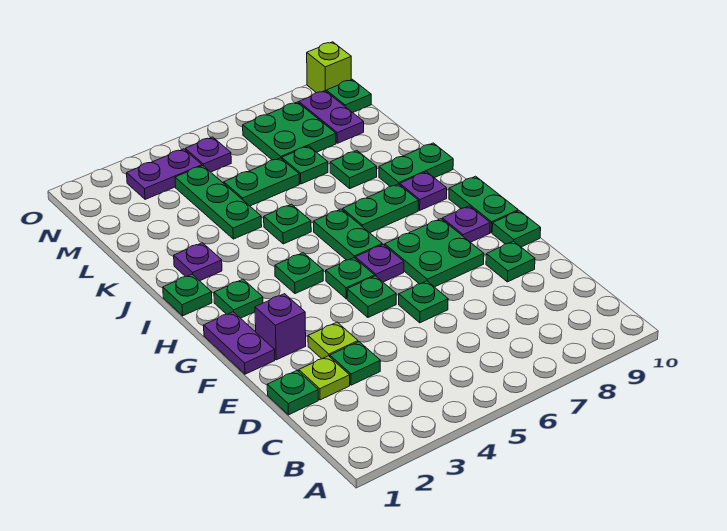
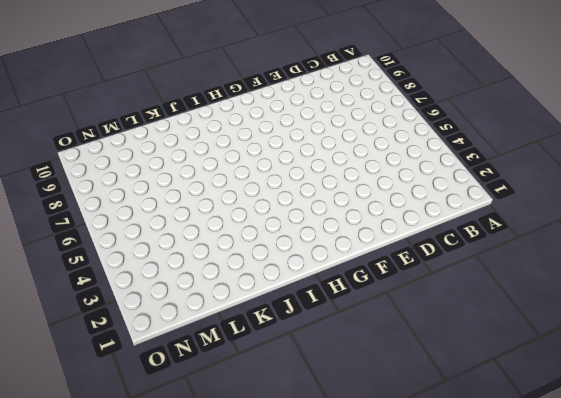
none -> green 1x1 plate [267,370,318,415]
none -> lime 1x1 plate [299,356,350,400]
none -> green 1x1 plate [330,342,380,385]
none -> lime 1x1 plate [308,322,358,359]

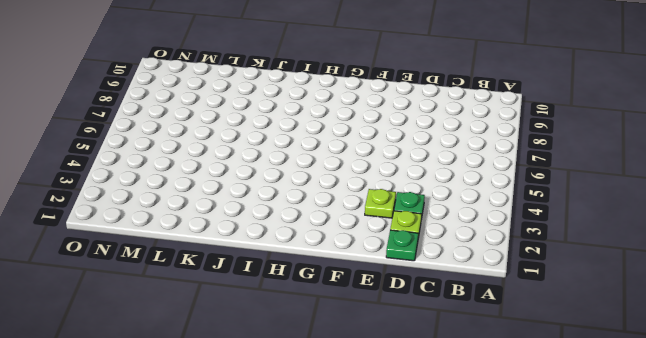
none -> green 1x1 plate [399,281,448,323]
none -> green 1x1 plate [486,241,535,282]
none -> purple 1x2 plate [204,312,275,374]
none -> purple 1x1 brick [255,294,306,360]

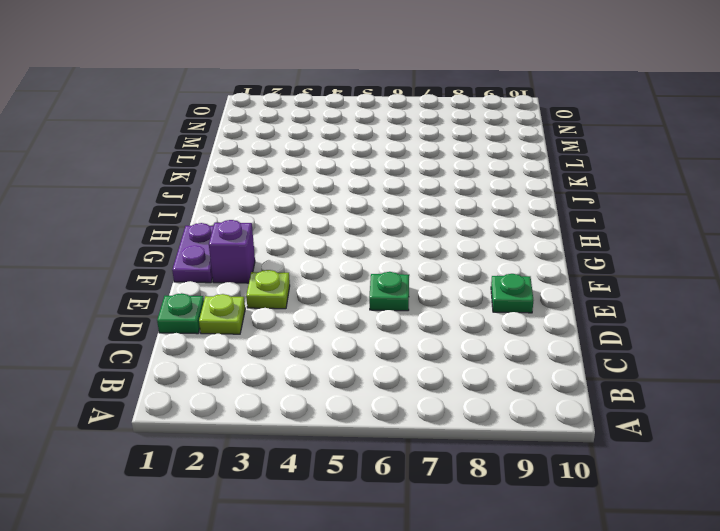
none -> green 1x1 plate [330,342,380,385]
none -> green 1x1 plate [347,276,396,317]
none -> green 2x2 plate [385,219,484,287]
none -> green 1x1 plate [492,211,541,247]

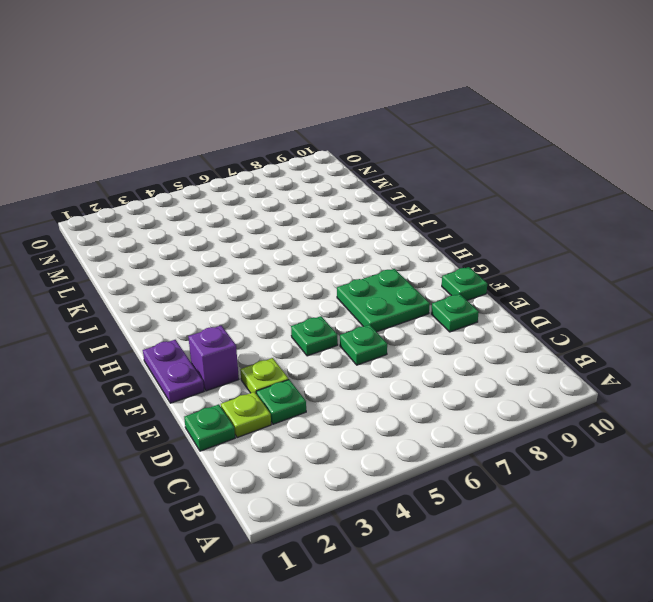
none -> green 1x1 plate [326,258,375,299]
none -> purple 1x1 plate [355,244,404,282]
none -> purple 1x1 plate [442,206,490,242]
none -> green 1x2 plate [449,176,518,233]

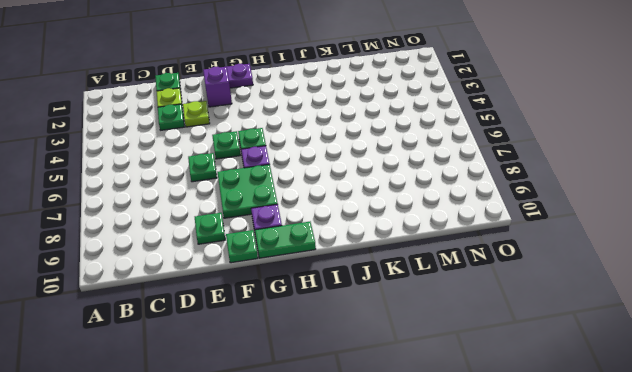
none -> green 1x1 plate [214,279,263,318]
none -> green 1x1 plate [275,253,323,294]
none -> green 1x2 plate [313,209,382,260]
none -> green 1x1 plate [163,274,212,316]

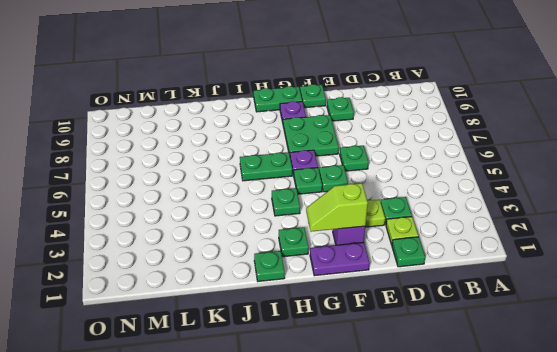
lime 1x2 slope [306,183,368,232] -> none
none -> green 1x2 plate [343,184,419,233]
none -> purple 1x1 plate [400,172,447,210]
none -> purple 1x1 plate [174,243,222,281]
none -> green 1x1 plate [264,204,311,244]

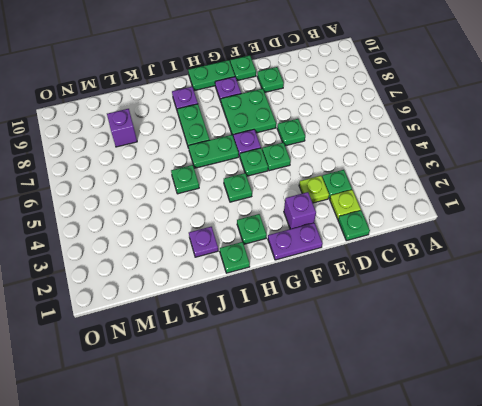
purple 1x1 brick [107,109,137,147] -> none
none -> green 1x2 plate [379,143,453,186]
none -> green 1x3 plate [175,166,262,239]
none -> green 1x1 plate [330,151,377,188]
none -> green 1x2 plate [224,158,299,206]

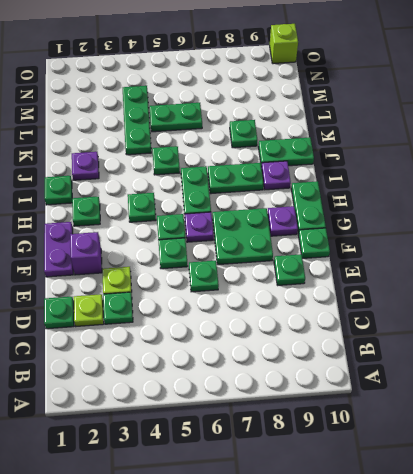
none -> green 1x1 plate [282,146,328,184]
none -> green 2x2 plate [243,102,336,160]
none -> purple 1x2 plate [299,91,364,143]
none -> purple 1x2 plate [127,149,202,199]

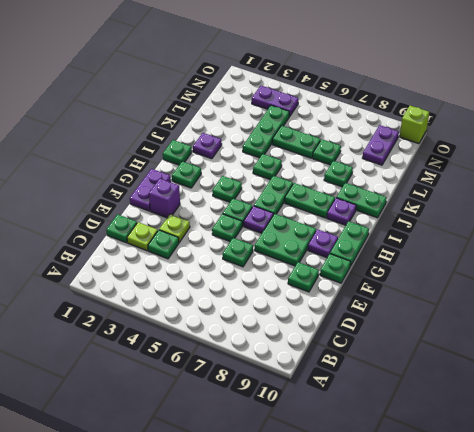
none -> green 2x2 plate [243,102,336,160]
none -> purple 1x1 plate [185,137,231,172]
none -> green 1x1 plate [326,79,371,113]

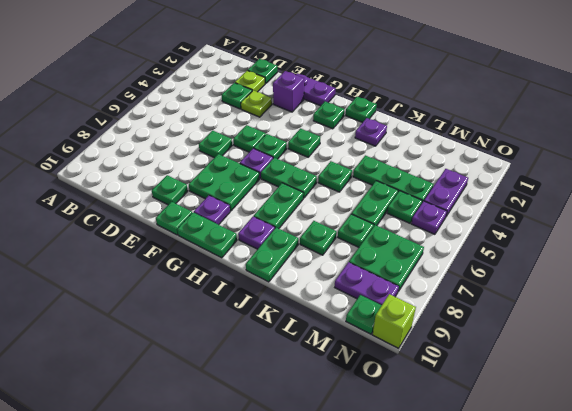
green 1x1 plate [387,191,422,223] -> none

